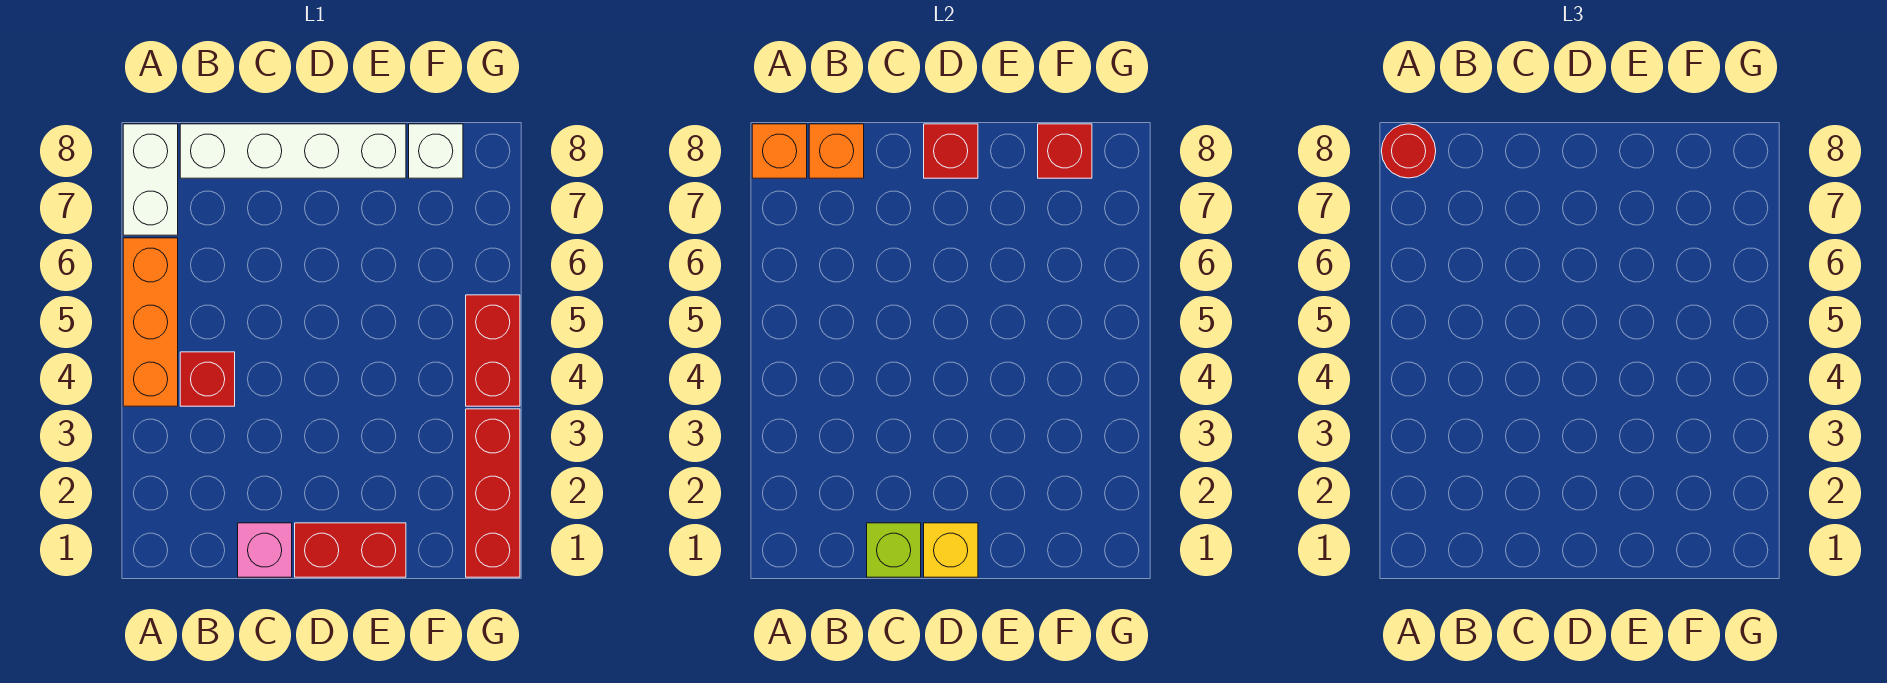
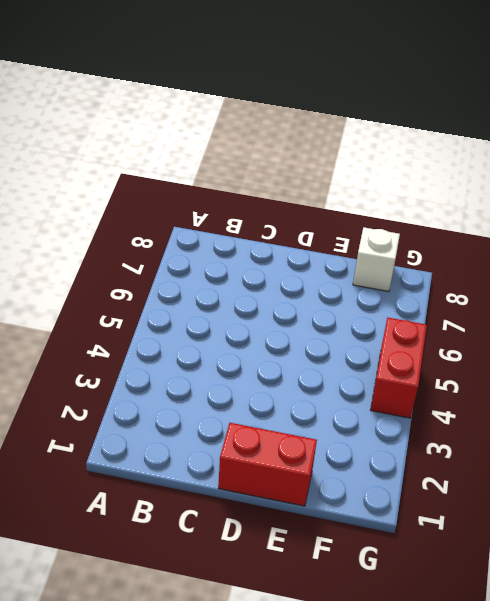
none -> orange 1x3 brick [123,238,178,406]
none -> white 1x2 brick [123,124,178,235]
none -> red 1x1 brick [180,352,235,406]

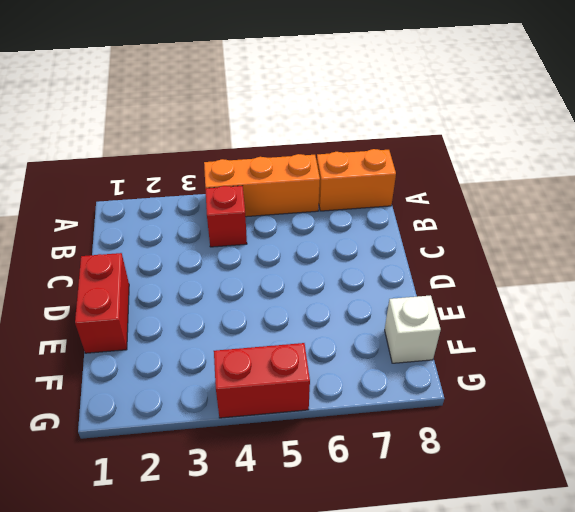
orange 1x2 brick [317,149,396,211] -> white 1x2 brick [123,124,178,235]
none -> white 1x4 brick [180,124,406,178]
none -> pink 1x1 brick [238,523,292,577]
none -> red 1x3 brick [466,409,520,577]

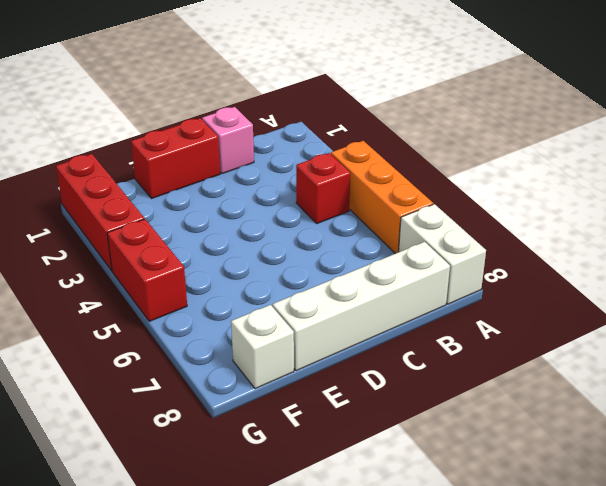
none -> orange 1x1 brick [752,124,807,178]
none -> orange 1x1 brick [809,124,864,178]
none -> lime 1x1 brick [867,523,921,577]

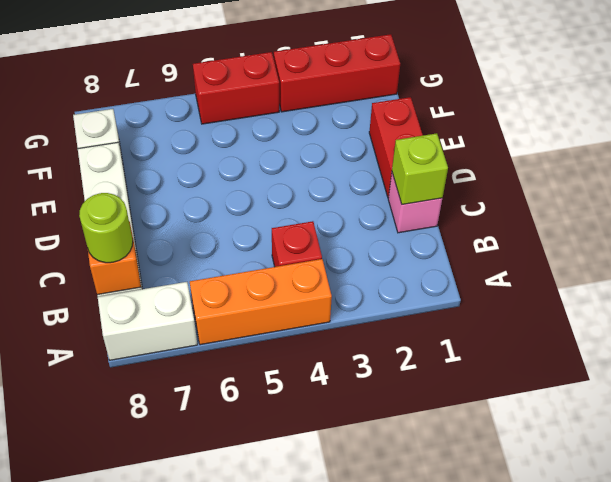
lime 1x1 round brick [79,193,133,263] -> none
none -> orange 1x1 brick [752,124,807,178]
none -> yellow 1x1 brick [924,523,978,577]
none -> red 1x1 brick [924,124,978,178]

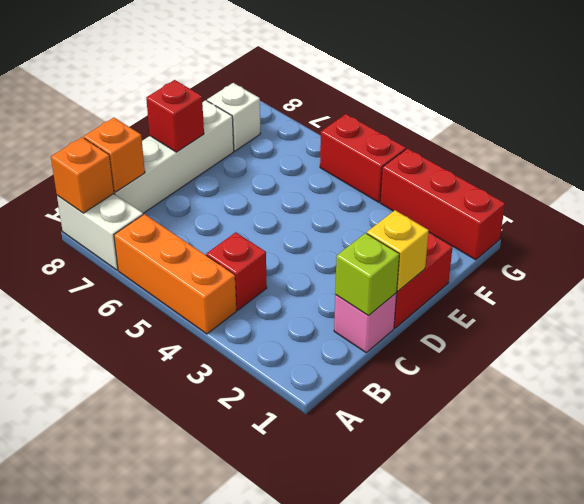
none -> red 1x1 brick [1038,124,1092,178]
none -> red 1x1 round brick [1382,124,1436,178]

